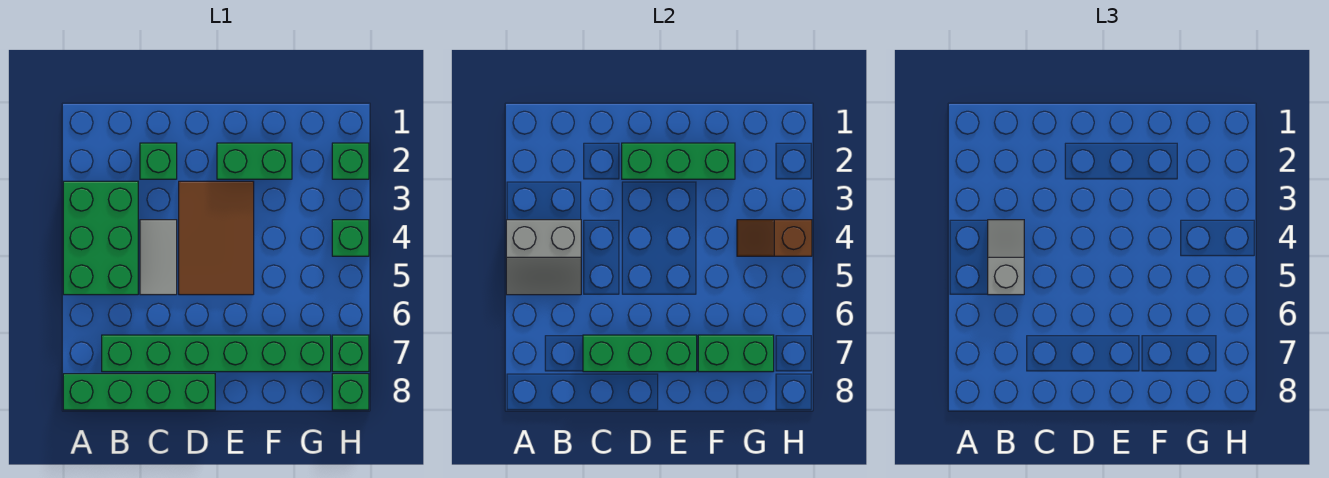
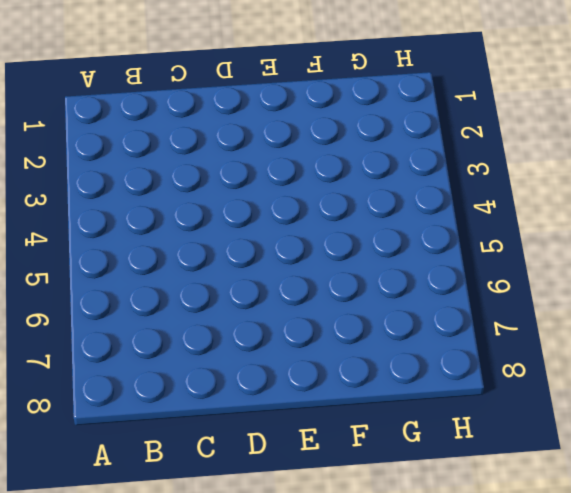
none -> green 2x3 brick [63,181,138,295]
none -> green 1x4 brick [63,374,215,410]
none -> green 1x6 brick [102,335,331,372]

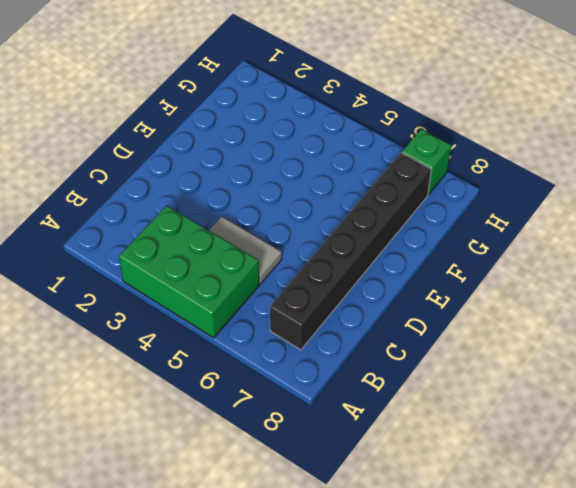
black 1x6 brick [270,153,431,350] -> green 1x6 brick [102,335,331,372]
none -> green 1x4 brick [63,374,215,410]
none -> green 1x1 brick [140,143,177,179]
none -> brown 2x3 tile [179,181,254,295]

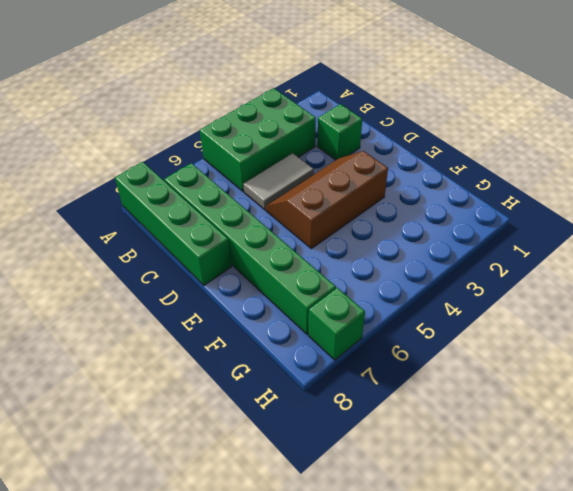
brown 2x3 slope [266,151,388,249] -> brown 2x3 tile [179,181,254,295]
none -> green 1x2 brick [217,143,292,179]
none -> green 1x1 brick [332,143,369,179]
none -> green 1x1 brick [332,220,369,256]

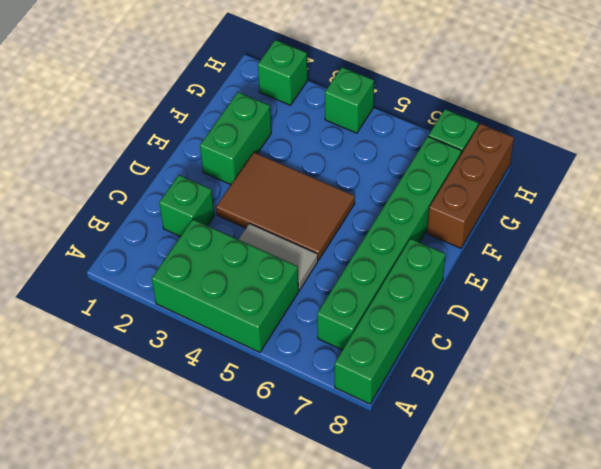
brown 1x3 brick [427,123,514,248] -> green 1x1 brick [332,374,369,410]
none -> grey 2x2 slope [506,220,581,295]
none -> green 1x3 brick [583,335,697,372]
none -> green 1x3 brick [622,143,735,179]

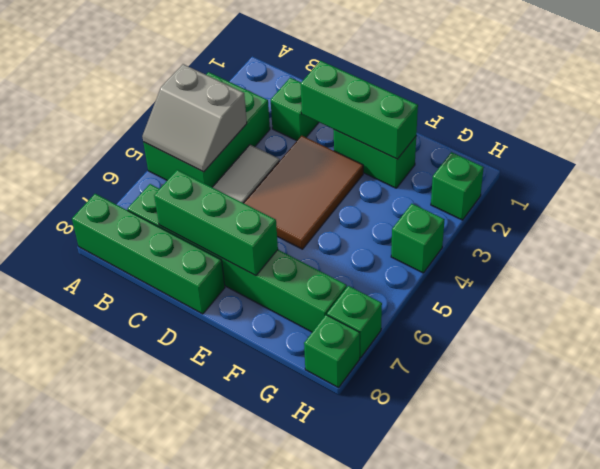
none -> green 1x2 brick [698,335,774,372]
none -> brown 1x2 slope [737,220,812,256]
none -> grey 1x2 slope [988,220,1024,295]

